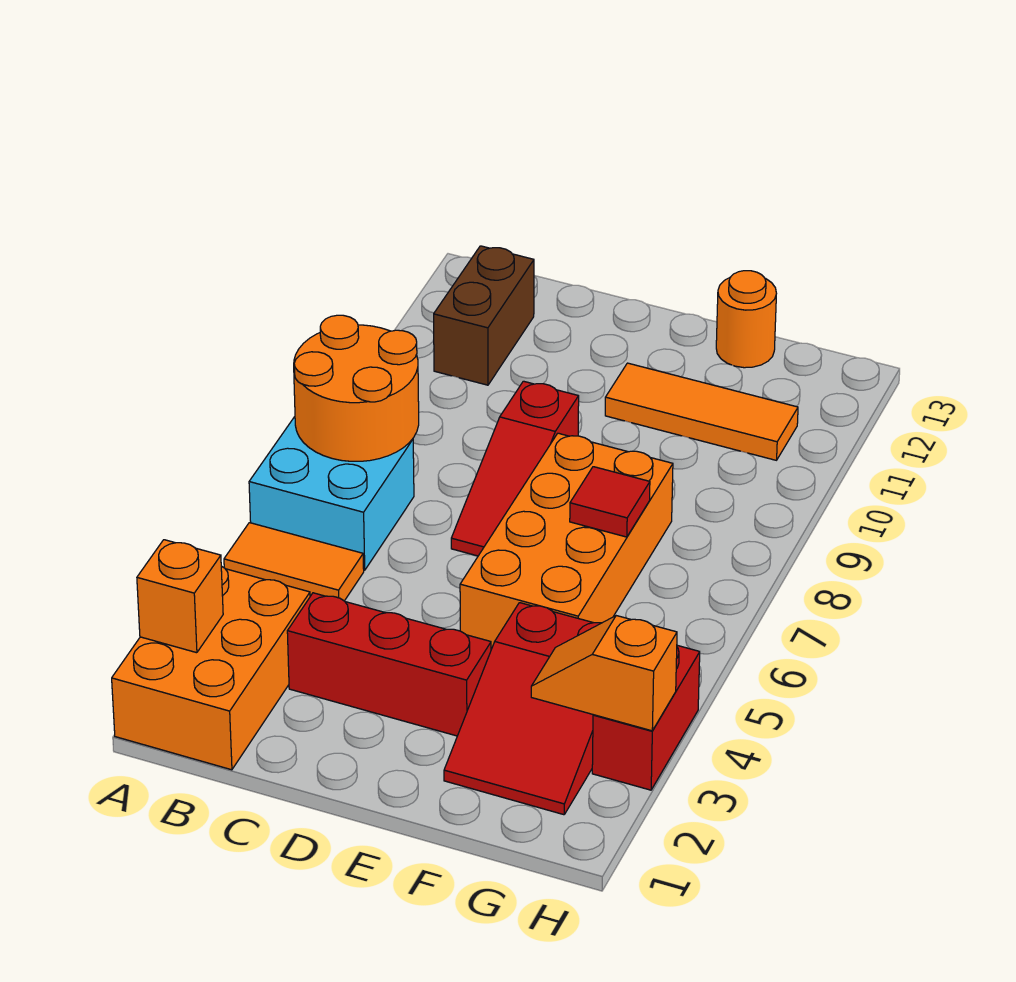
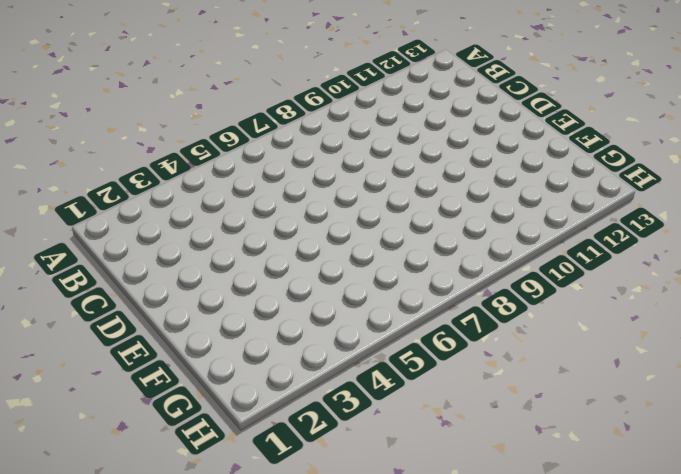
none -> orange 2x3 brick [112,566,310,770]
none -> orange 1x2 tile [224,523,364,601]
none -> cyan 2x2 brick [249,417,414,570]

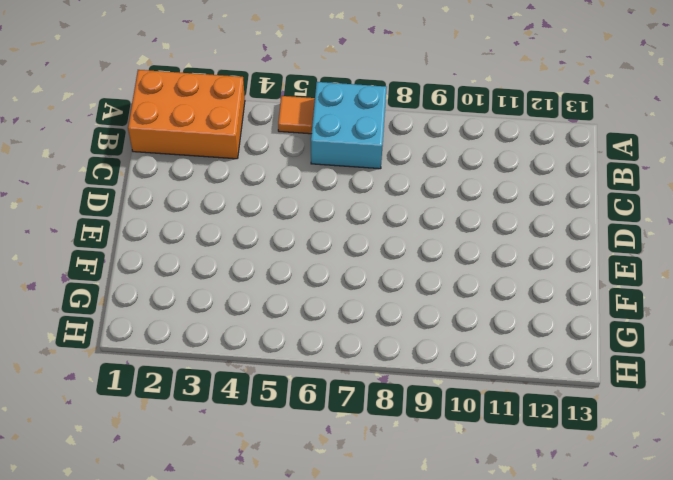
orange 1x1 tile [278,96,315,134] -> orange 1x2 tile [224,523,364,601]
none -> brown 1x2 brick [434,246,534,385]
none -> red 1x3 brick [287,593,491,736]
none -> red 1x3 slope [451,381,579,556]

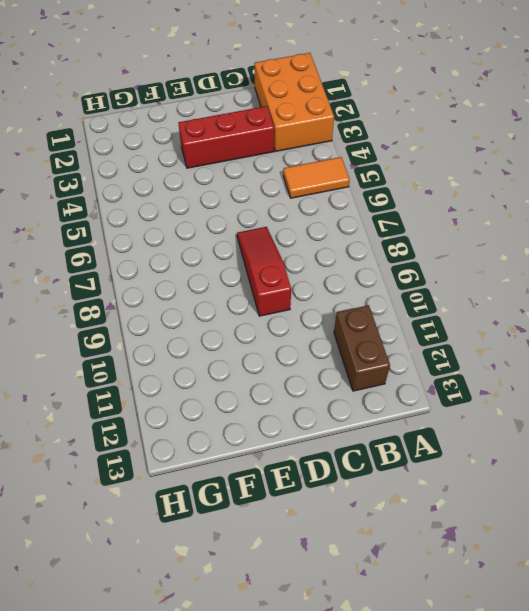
none -> cyan 2x2 brick [249,417,414,570]
none -> orange 2x4 brick [460,433,673,649]
none -> orange 1x3 tile [605,363,798,460]

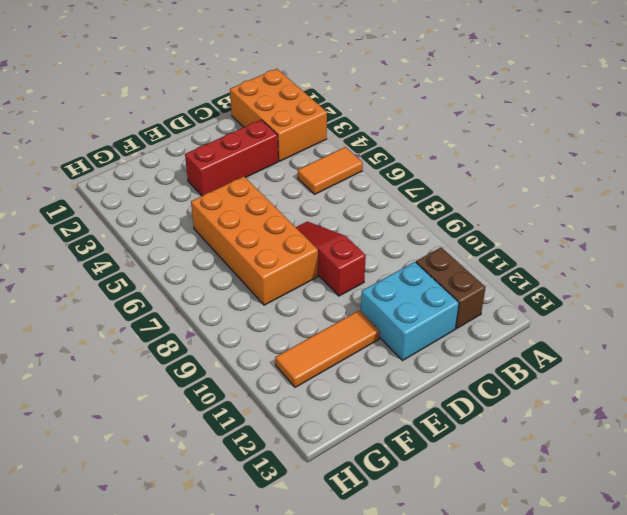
cyan 2x2 brick [361,262,459,360] -> cyan 2x2 brick moved to [249,417,414,570]
none -> red 2x3 slope [444,603,601,815]
none -> orange 1x1 round brick [716,271,777,368]
none -> red 1x2 brick [592,645,700,790]

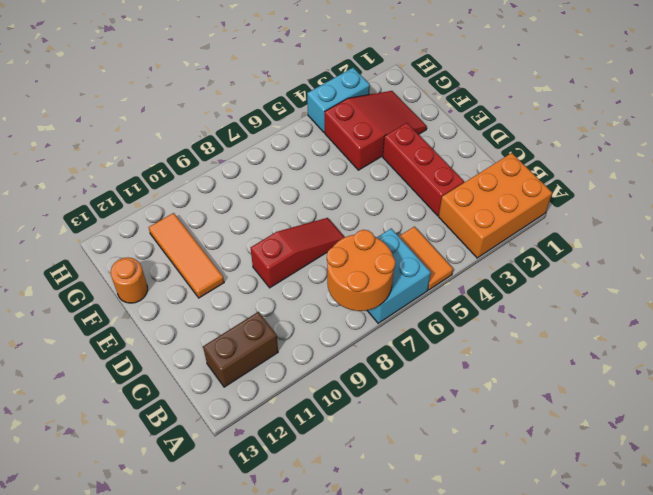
cyan 1x2 brick [307,68,370,132] -> red 1x2 brick [592,645,700,790]
none -> orange 2x4 brick [460,433,673,649]
none -> orange 1x1 brick [137,540,223,653]
none -> red 1x1 tile [570,467,650,537]

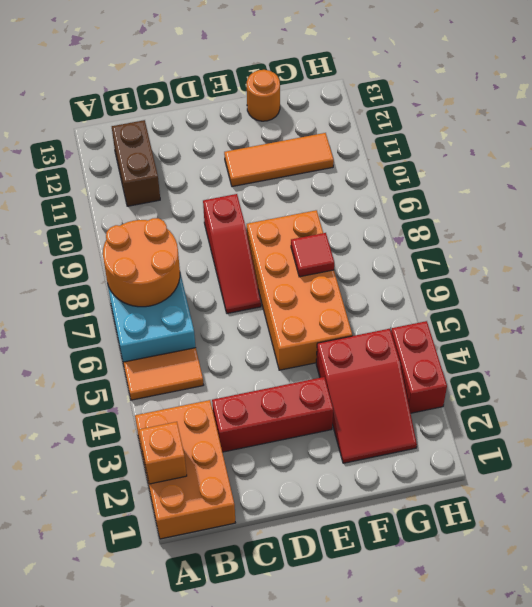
none -> orange 1x2 slope [531,616,677,731]

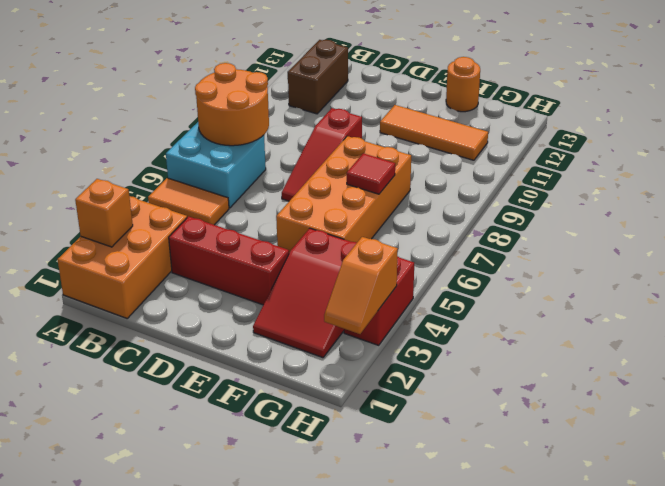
orange 1x2 slope [324,237,398,334] -> orange 1x2 slope turned to [531,616,677,731]

